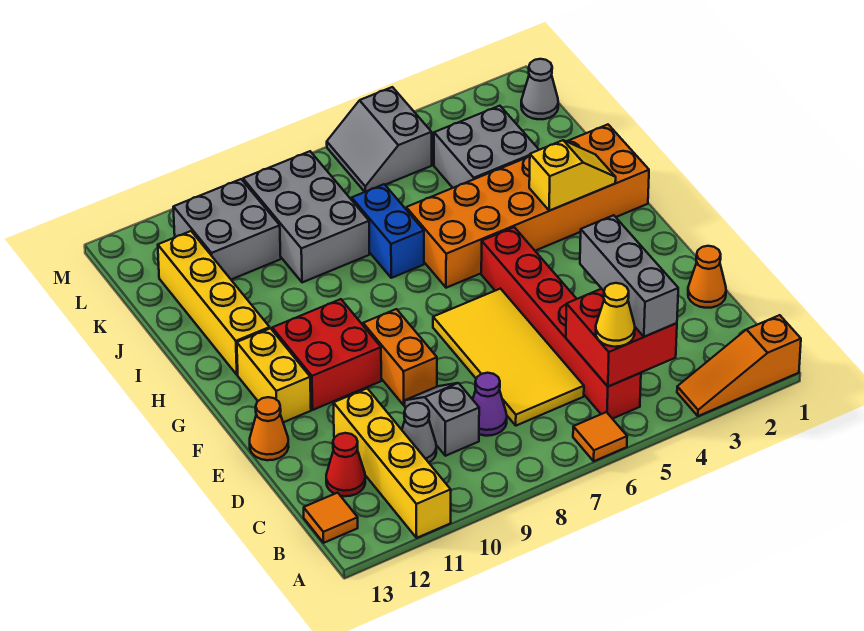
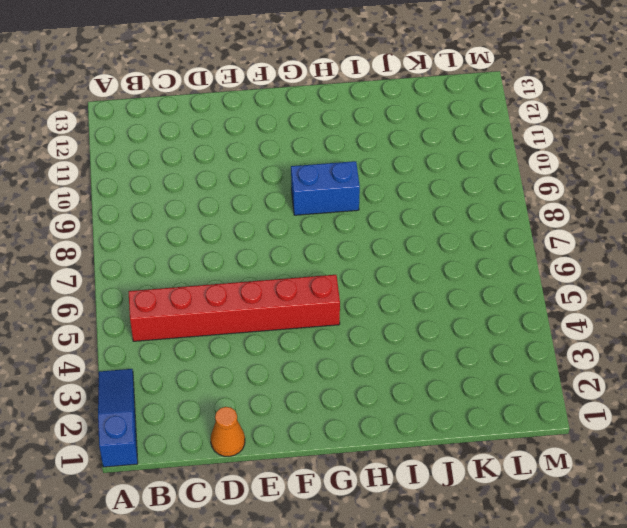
blue 1x3 slope [98,369,138,467] -> orange 1x3 slope [677,315,801,416]
blue 1x2 brick [291,161,360,215] -> blue 1x2 brick moved to [352,184,424,278]
none -> orange 1x1 tile [573,412,627,461]
none -> yellow 1x4 brick [333,388,451,538]
none -> orange 1x1 tile [304,493,358,543]

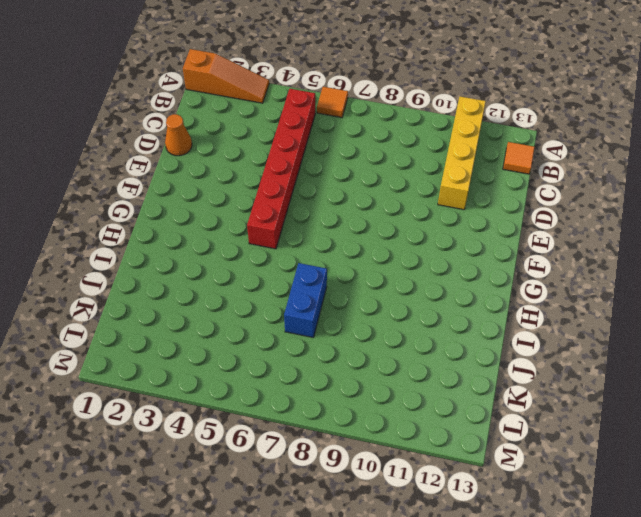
none -> yellow 2x4 tile [433,289,584,426]
none -> purple 1x1 cone [473,373,507,436]
none -> grey 1x2 slope [405,383,479,456]

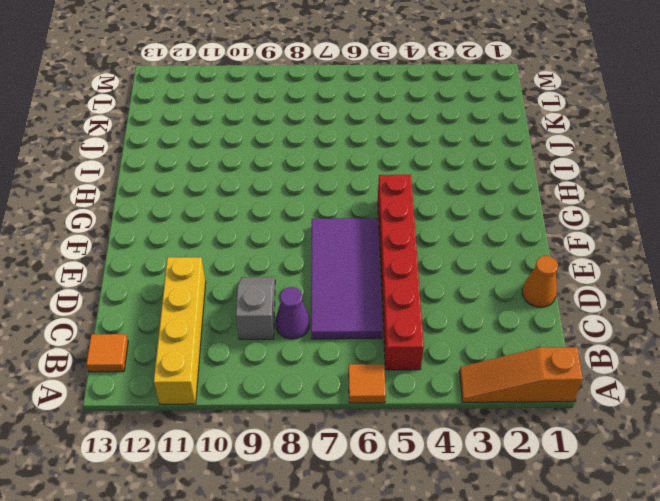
purple 2x4 tile [311,218,383,339] -> yellow 2x4 tile [433,289,584,426]
none -> grey 1x1 cone [402,403,436,462]
none -> red 1x1 cone [326,433,365,496]
none -> orange 1x2 brick [363,309,437,405]

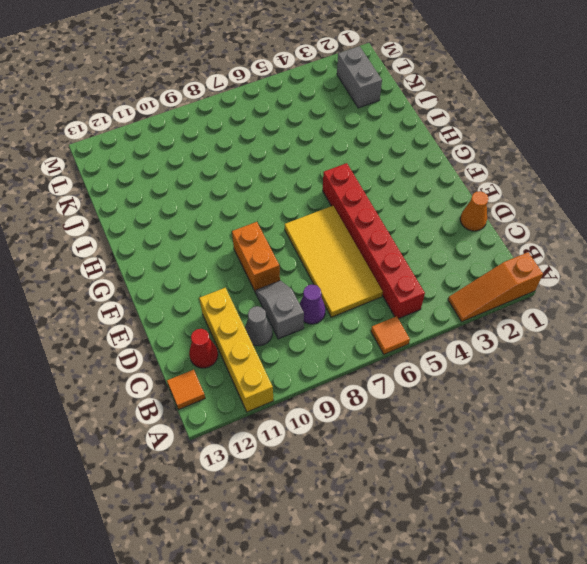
grey 1x2 brick [337,46,382,108] -> none
none -> orange 1x1 cone [250,397,289,460]
none -> red 2x2 brick [272,299,381,410]
none -> yellow 1x2 brick [237,328,311,422]

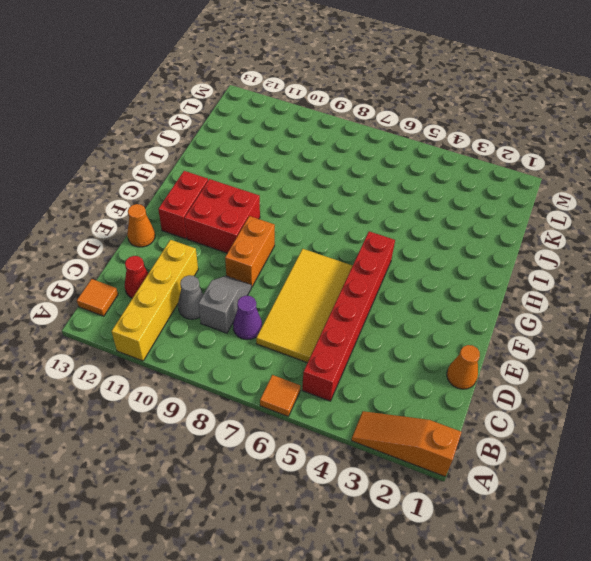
red 1x2 brick [158,171,208,239] -> yellow 1x2 brick [237,328,311,422]
none -> orange 2x6 brick [406,125,649,288]
none -> yellow 1x4 brick [158,231,270,375]
none -> blue 1x2 brick [352,184,424,278]

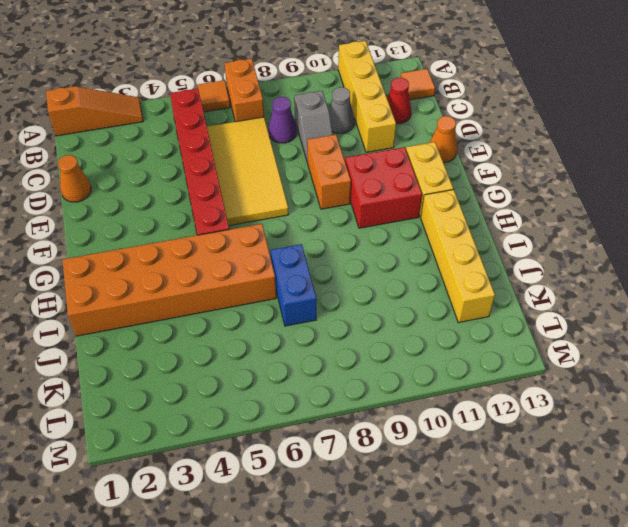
orange 1x2 brick [224,59,264,122] -> none
none -> grey 2x2 brick [434,106,539,188]
none -> grey 2x3 brick [243,151,369,282]
none -> grey 2x2 brick [173,179,281,279]

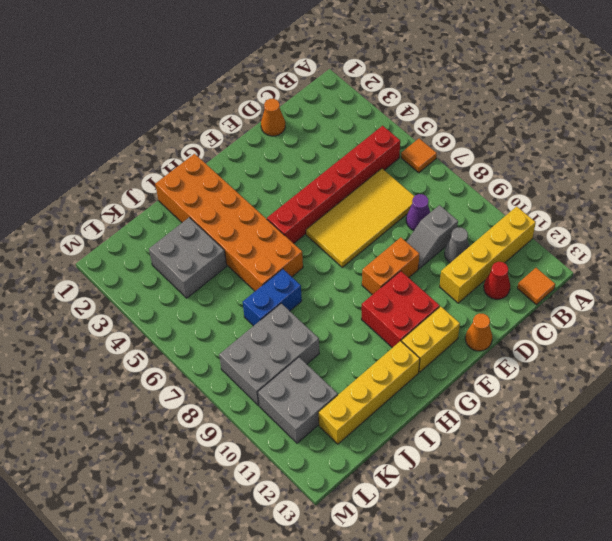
none -> orange 1x3 slope [677,315,801,416]
none -> grey 1x1 cone [521,59,558,119]
none -> grey 2x2 slope [327,87,432,192]

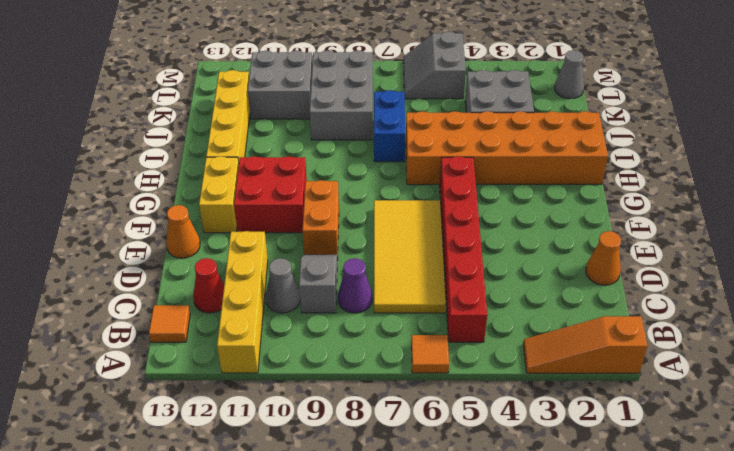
none -> red 2x2 brick [566,289,677,387]
none -> yellow 1x2 slope [529,140,616,211]
none -> grey 1x3 brick [580,215,678,337]

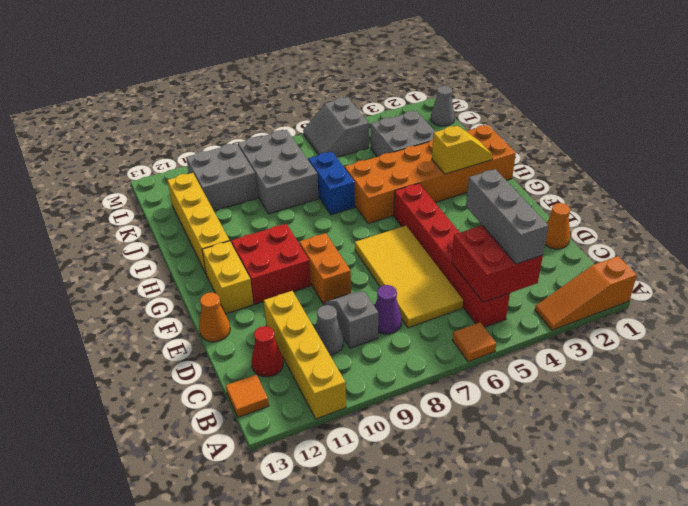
none -> yellow 1x1 cone [596,283,635,347]

